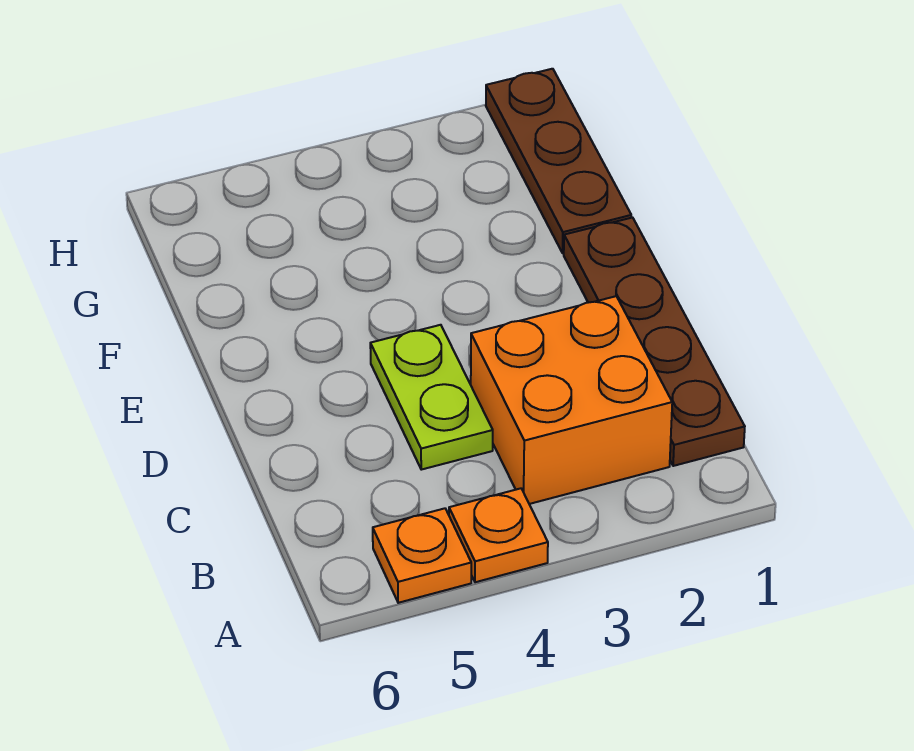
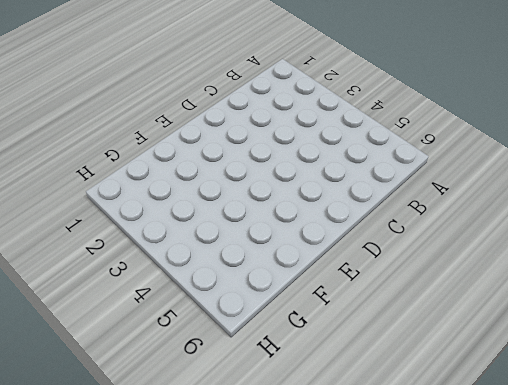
none -> orange 1x1 plate [449,488,548,582]
none -> orange 1x1 plate [373,508,471,603]

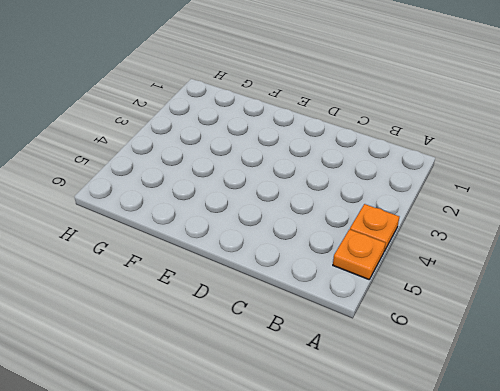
none -> brown 1x4 plate [564,218,745,466]
none -> orange 2x2 brick [471,296,672,504]

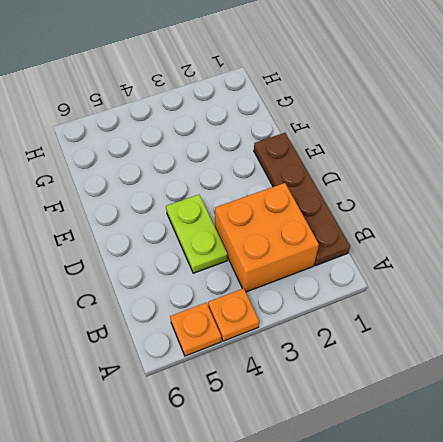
none -> brown 1x3 plate [486,69,631,253]

